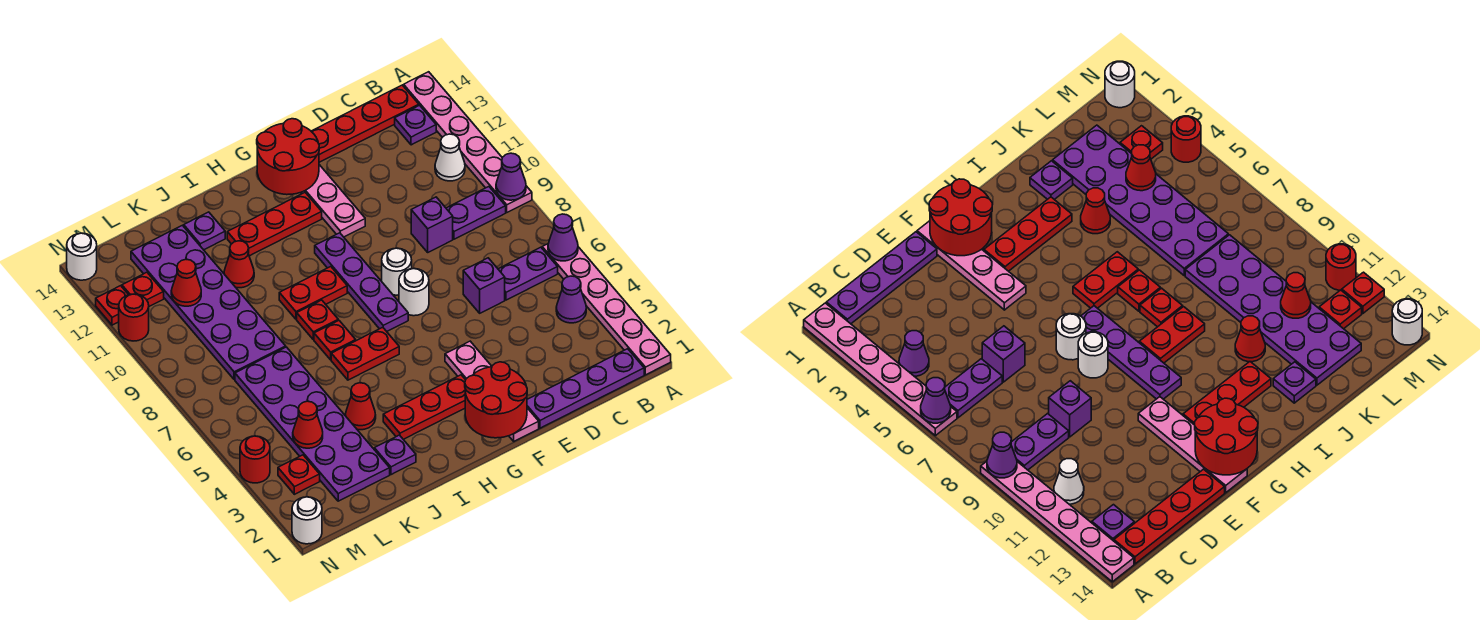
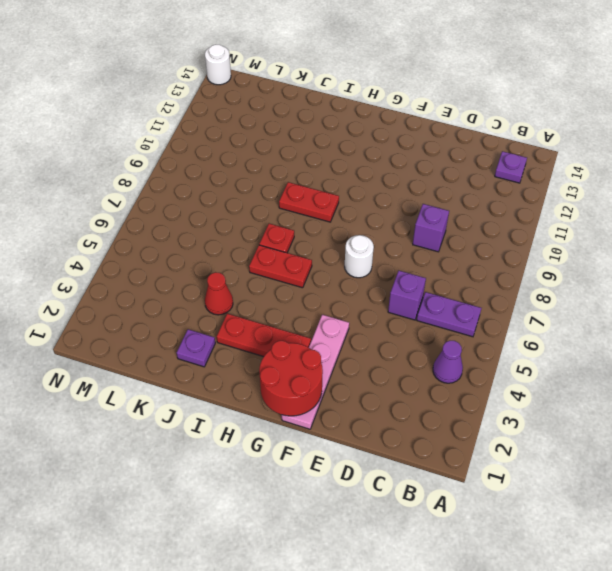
none -> pink 1x6 plate [542,244,671,375]
none -> pink 1x6 plate [404,72,532,212]
none -> purple 1x4 plate [527,349,644,428]
none -> purple 1x2 plate [446,187,506,239]

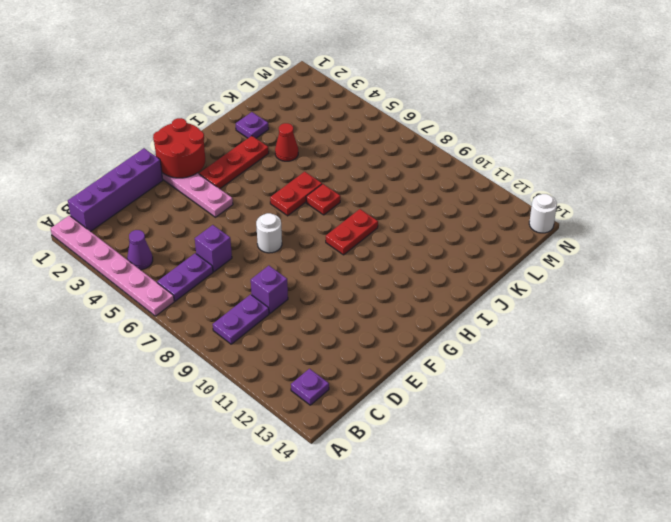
purple 1x4 brick [68,148,163,232] -> purple 1x4 plate [527,349,644,428]
none -> pink 1x6 plate [404,72,532,212]
none -> white 1x1 cone [435,134,465,181]
none -> red 1x4 plate [311,85,419,162]
none -> white 1x1 round brick [382,248,412,295]

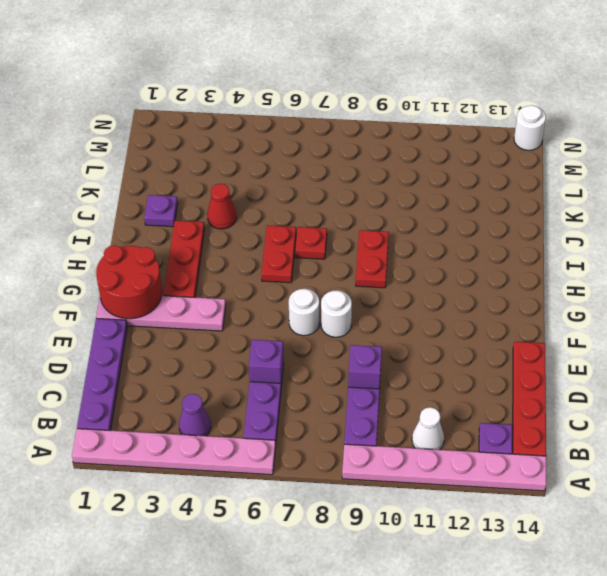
none -> pink 1x4 plate [301,165,365,237]
none -> purple 1x4 plate [315,233,408,331]
none -> red 1x3 plate [227,193,322,256]
none -> red 1x1 plate [297,300,338,340]

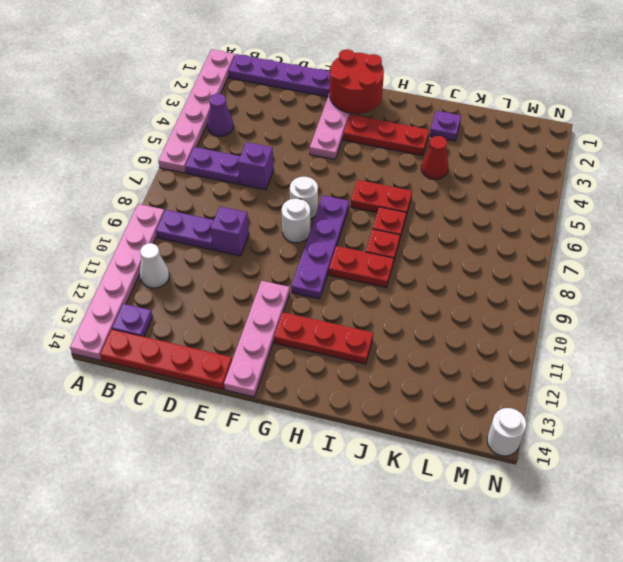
none -> red 1x1 cone [224,241,254,288]
none -> purple 1x1 plate [184,212,225,250]
none -> purple 2x6 plate [235,347,390,501]
none -> purple 2x6 plate [131,225,286,380]

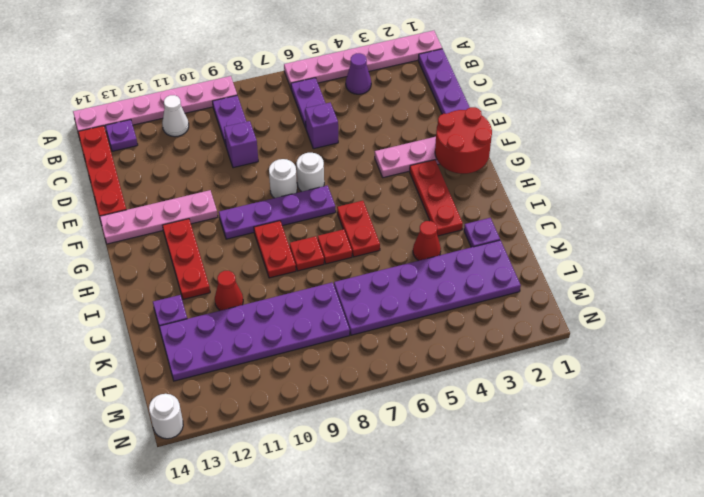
none -> red 1x1 plate [278,455,320,494]
none -> red 1x1 plate [122,272,164,306]
none -> white 1x1 round brick [292,497,322,544]
none -> red 1x1 round brick [240,436,270,483]

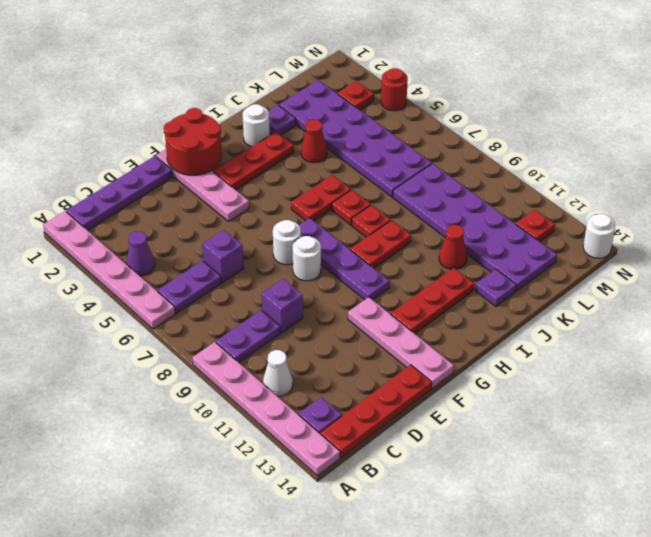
white 1x1 round brick [243,104,270,147] -> white 1x1 round brick moved to [292,497,322,544]
none -> red 1x1 round brick [119,294,149,341]
none -> red 1x1 plate [96,286,128,325]
none -> purple 1x1 cone [548,214,578,261]
none -> purple 1x1 cone [496,153,526,200]

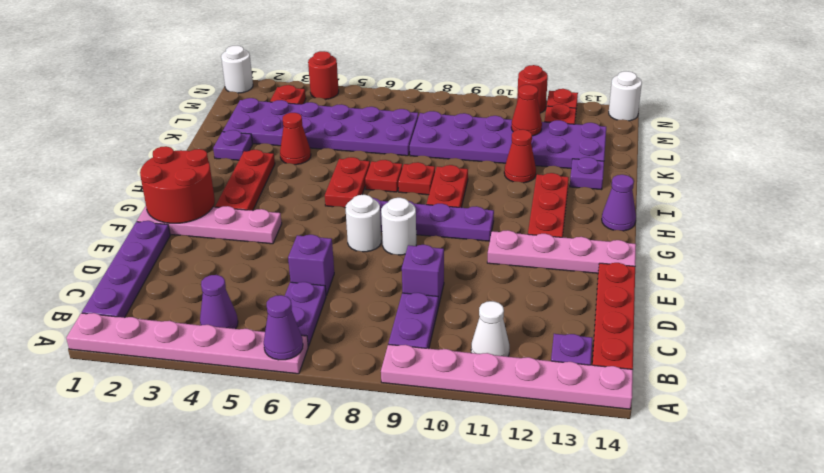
purple 1x1 cone [602,175,636,231] -> purple 1x1 cone moved to [496,153,526,200]
none -> red 2x2 round brick [257,119,319,195]
none -> red 1x1 cone [293,401,323,448]

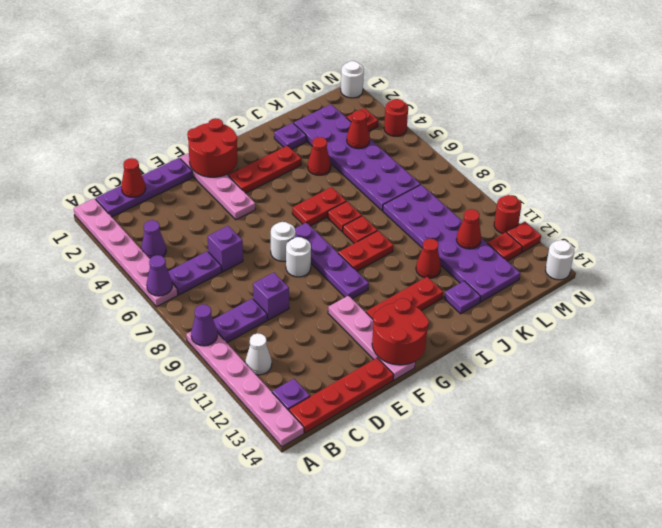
red 1x1 cone [121,158,146,197] -> none

